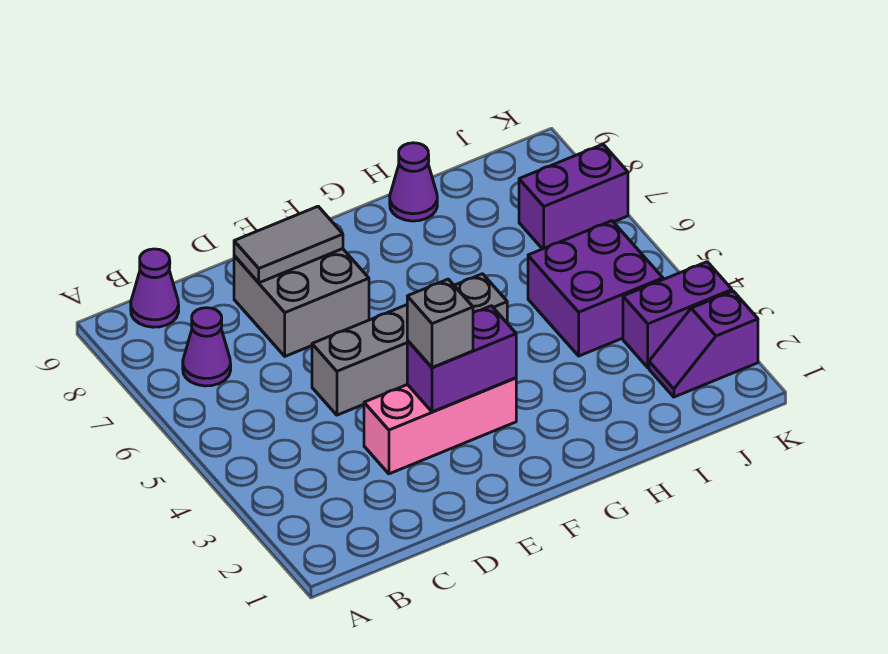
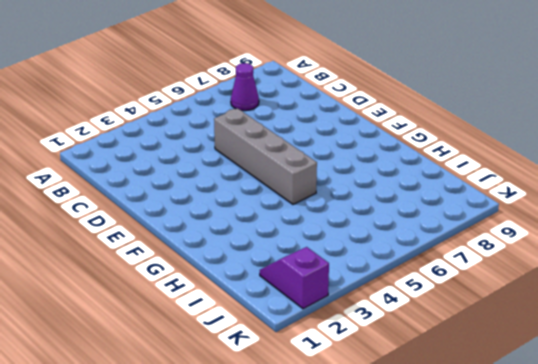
none -> purple 1x1 cone [131,249,179,327]
none -> pink 1x3 brick [364,378,516,474]
none -> grey 2x2 brick [234,249,369,356]

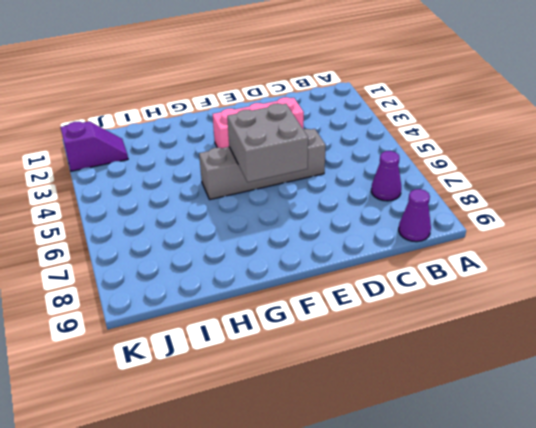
grey 2x2 brick [227,104,308,182] -> grey 2x2 brick moved to [234,249,369,356]
none -> purple 1x1 cone [390,143,437,221]
none -> purple 2x2 brick [528,221,663,356]
none -> purple 1x2 brick [623,262,732,368]

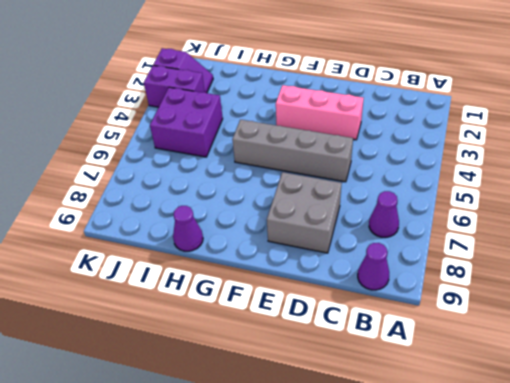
none -> purple 1x2 brick [519,144,628,249]
none -> grey 1x2 tile [234,206,343,283]
none -> purple 1x2 brick [407,306,516,412]

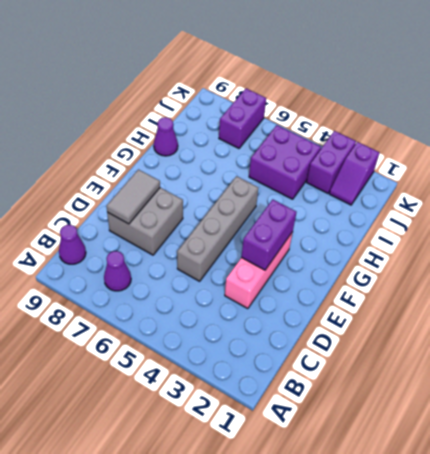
none -> grey 1x1 brick [407,279,473,368]

